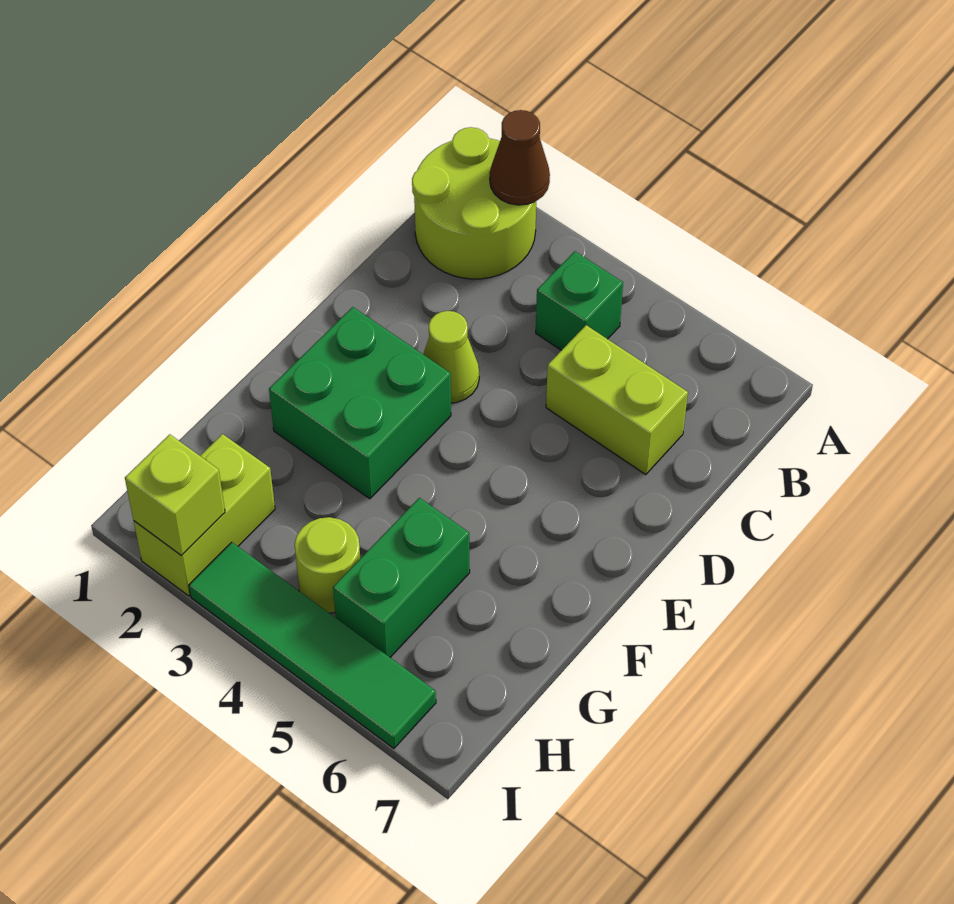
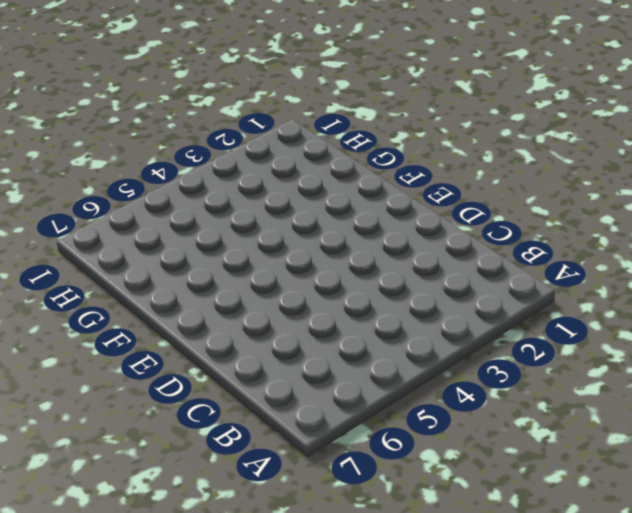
none -> lime 2x2 round brick [412,127,536,279]
none -> green 1x1 brick [536,251,623,350]

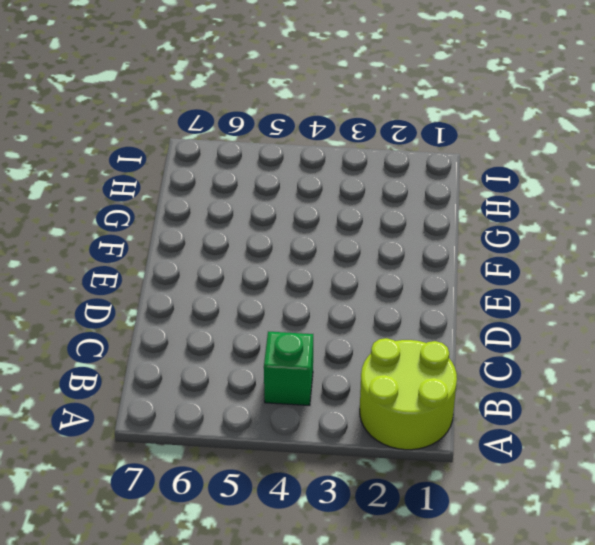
none -> lime 1x2 brick [546,325,688,474]
none -> lime 1x1 cone [423,311,479,403]

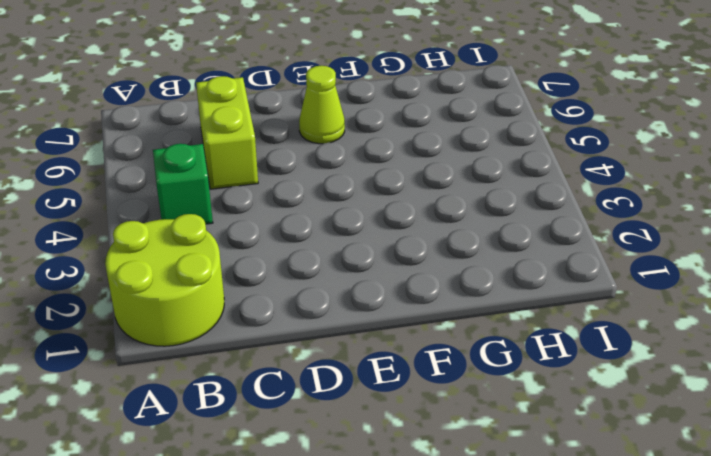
lime 1x1 cone [299,66,345,144] -> lime 1x1 cone moved to [423,311,479,403]
none -> green 2x2 brick [269,307,451,499]
none -> green 1x2 brick [333,498,470,657]

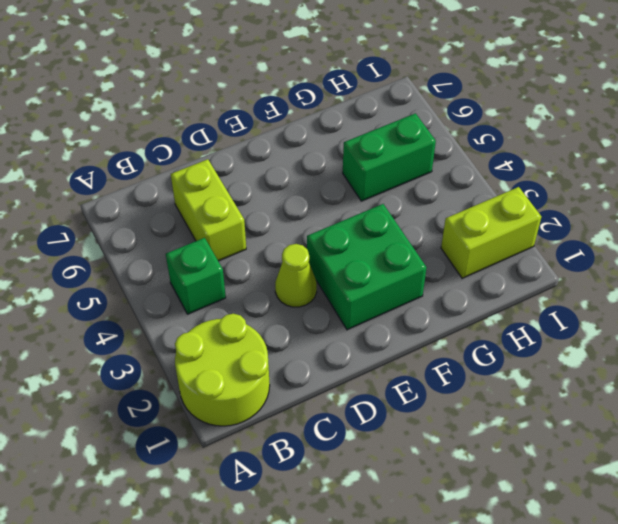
none -> lime 1x1 round brick [295,517,360,613]
none -> green 1x4 tile [189,542,436,748]

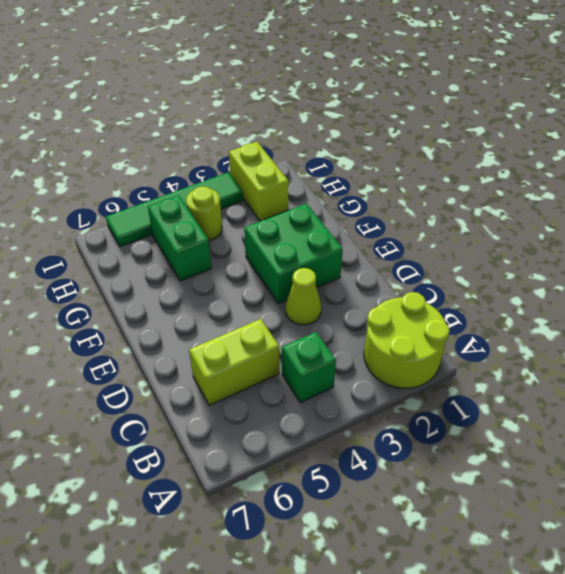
none -> brown 1x1 cone [490,110,550,205]
none -> lime 1x1 brick [125,434,225,556]

